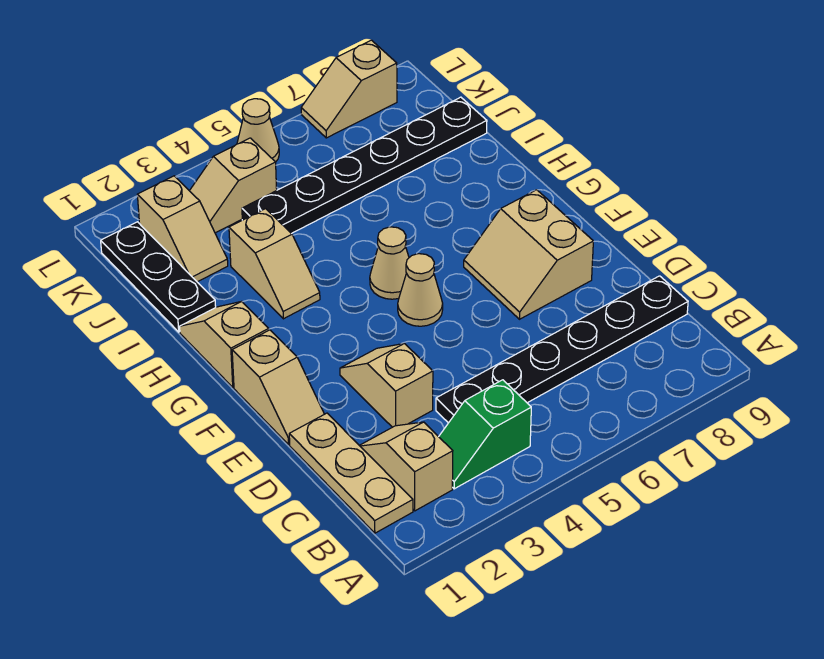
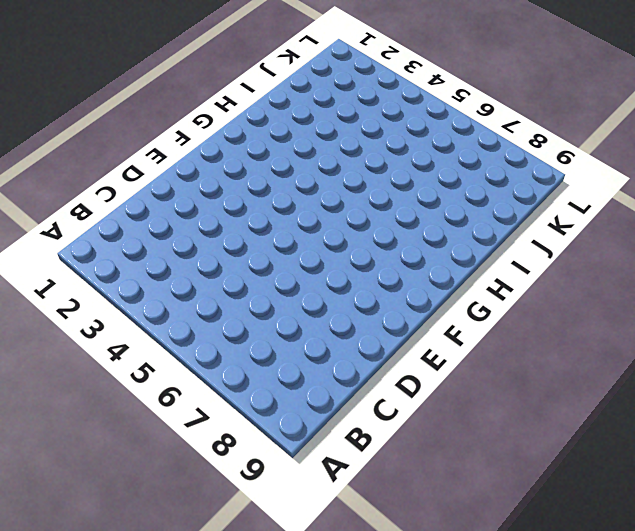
none -> tan 1x3 plate [289,413,413,533]
none -> tan 1x2 slope [359,422,453,511]
none -> green 1x2 slope [439,380,531,489]

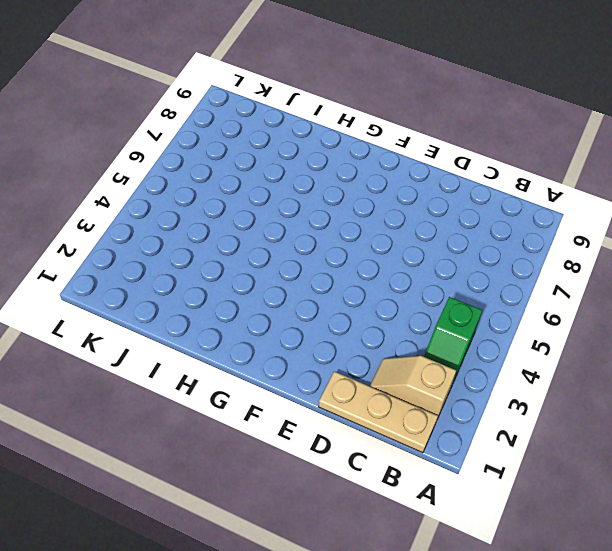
none -> black 1x6 plate [436,276,688,423]
none -> tan 1x2 slope [340,343,433,427]
none -> tan 1x2 slope [232,330,324,445]

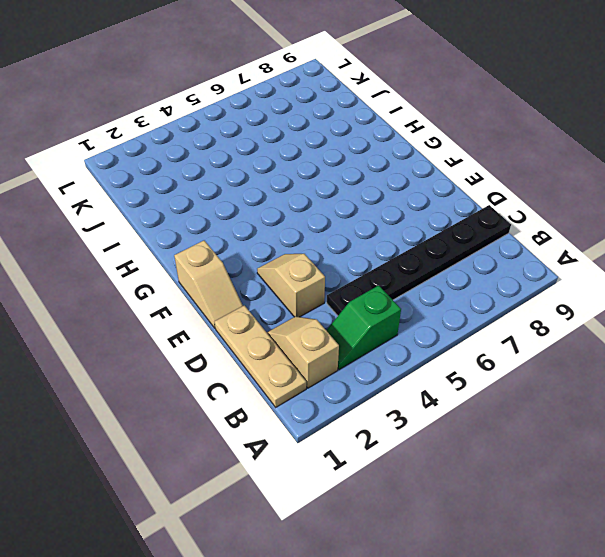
none -> tan 2x2 slope [464,190,593,319]
none -> tan 1x1 cone [398,254,443,326]
none -> tan 1x2 slope [180,302,269,387]

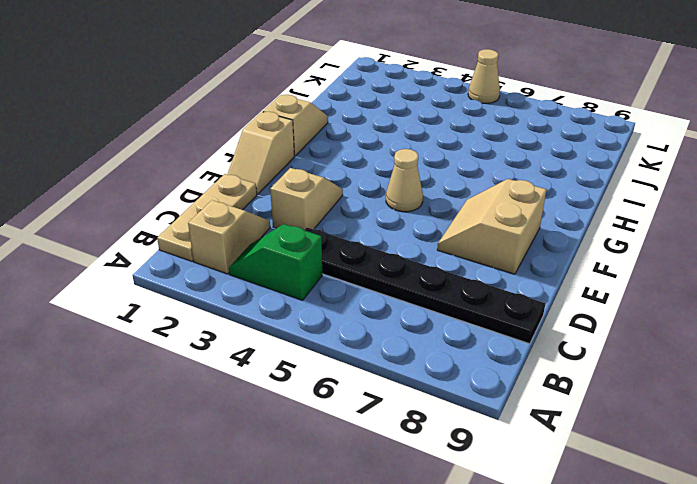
none -> tan 1x1 cone [370,227,409,299]
none -> tan 1x2 slope [229,209,320,319]
none -> black 1x3 plate [101,222,216,332]

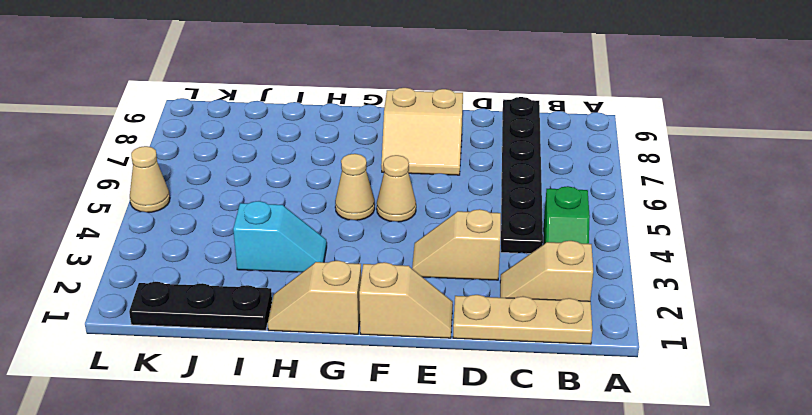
cyan 1x2 slope [233,201,327,272] -> tan 1x2 slope [229,209,320,319]
none -> tan 1x2 slope [137,176,228,282]
none -> black 1x6 plate [242,97,487,234]
none -> tan 1x2 slope [190,138,277,233]

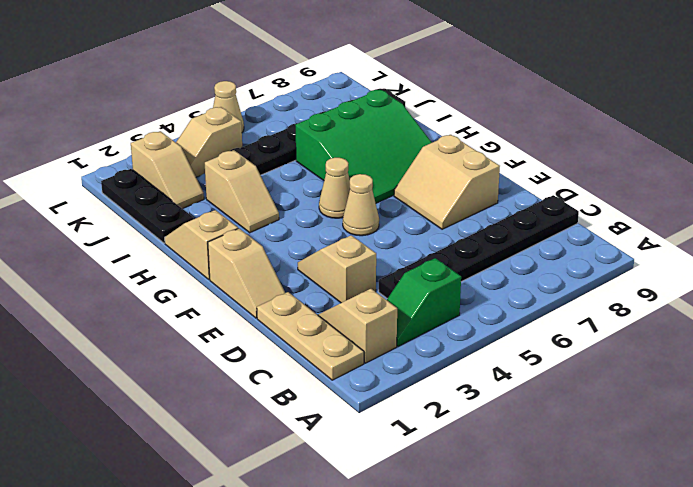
green 3x3 slope [296,89,432,203] -> none
none -> tan 1x2 slope [301,40,397,138]

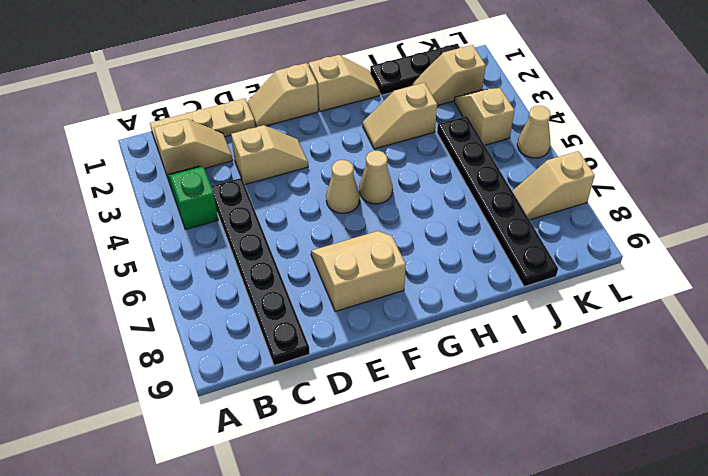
tan 1x2 slope [512,151,595,220] -> tan 1x2 slope turned to [301,40,397,138]

